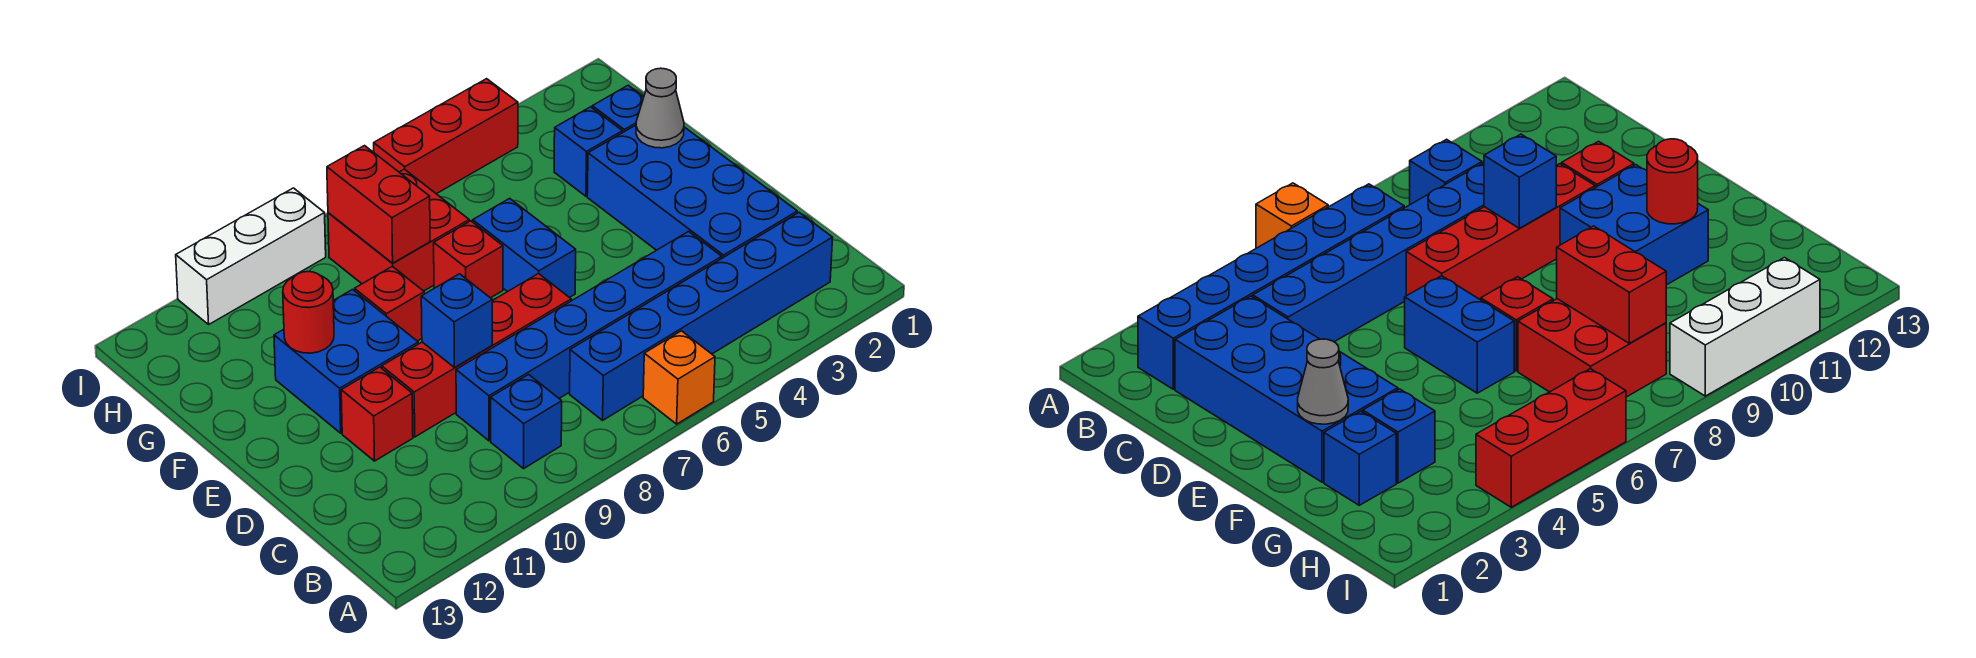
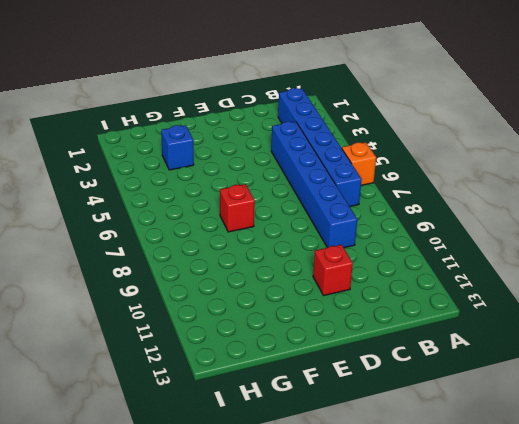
none -> blue 1x1 brick [491,375,562,469]
none -> blue 2x4 brick [587,125,797,258]
none -> red 1x4 brick [382,273,571,437]

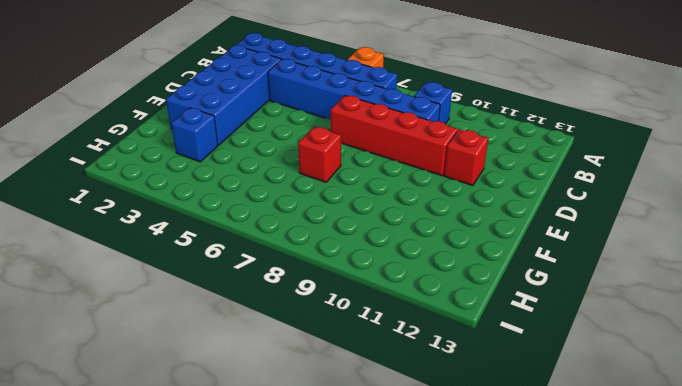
none -> blue 1x2 brick [473,198,576,298]
none -> blue 2x2 brick [274,290,418,433]
none -> red 1x1 brick [355,266,424,341]

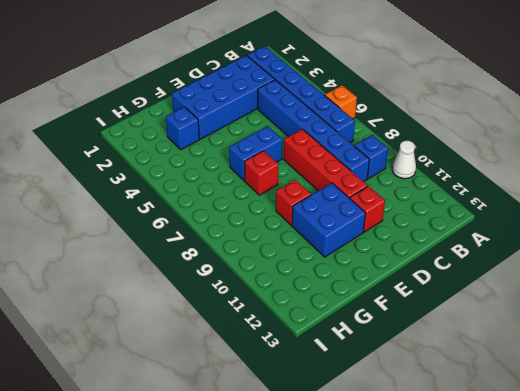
white 1x1 cone [392,141,416,179] -> none
none -> blue 1x1 brick [592,85,644,133]
none -> red 2x2 brick [328,169,469,291]
none -> red 1x3 brick [374,79,518,194]

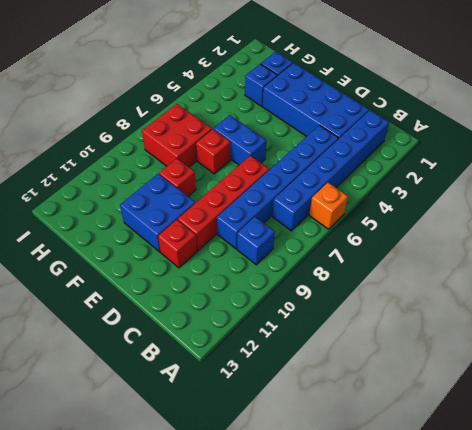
none -> red 1x3 brick [374,79,518,194]
none -> white 1x3 brick [176,188,326,324]
none -> blue 1x1 brick [421,274,492,368]

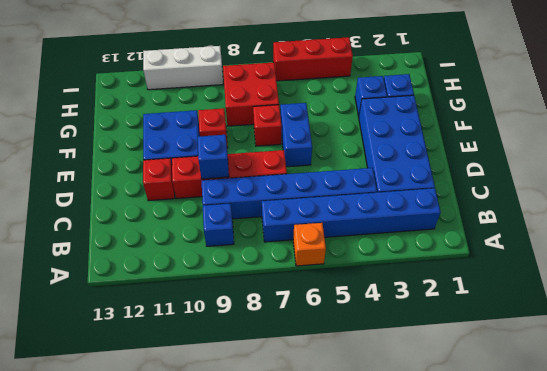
none -> grey 1x1 cone [636,68,684,148]
none -> red 1x1 round brick [283,272,334,353]
none -> red 1x2 brick [327,146,430,263]

